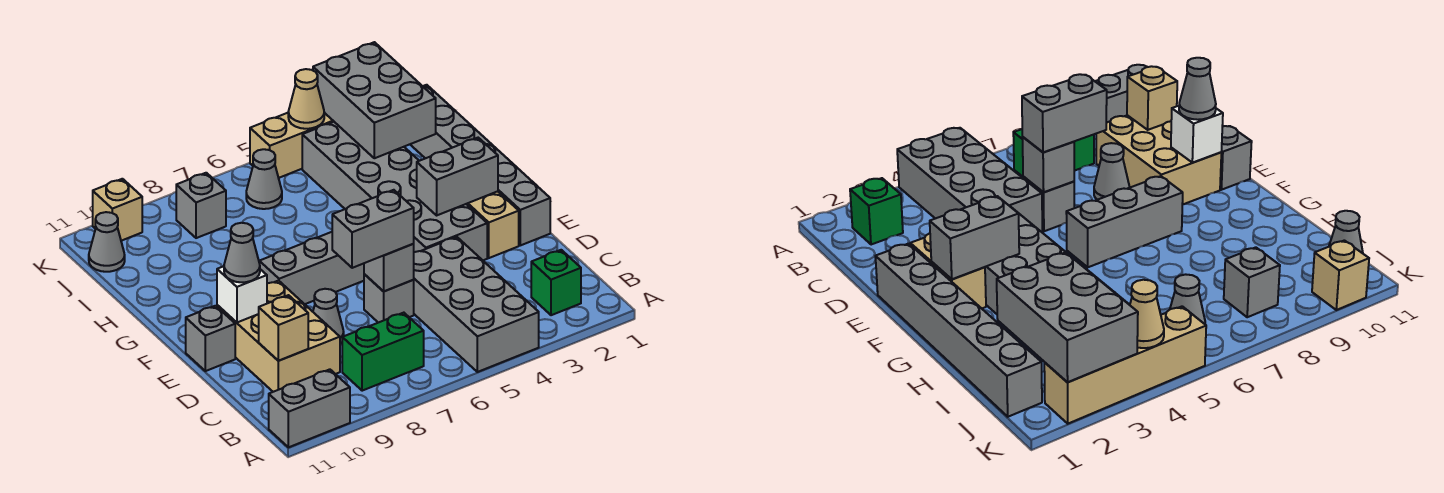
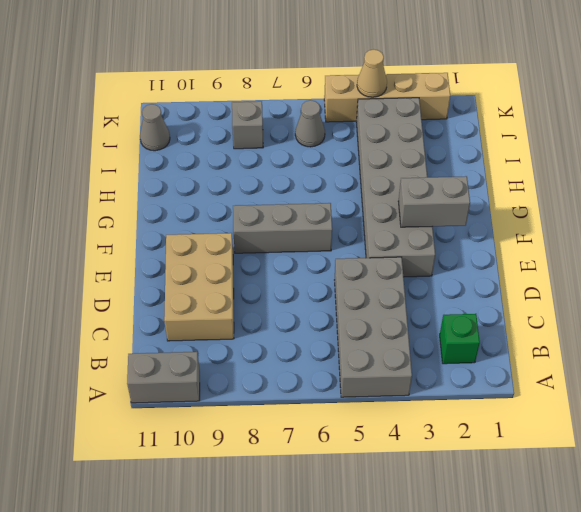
none -> green 1x2 brick [342,313,424,391]
none -> grey 1x1 brick [364,274,414,323]
none -> grey 1x1 cone [313,289,344,344]

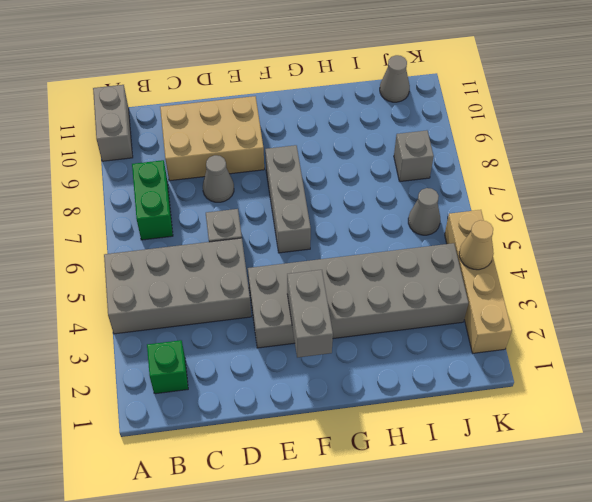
none -> grey 1x6 brick [410,85,550,245]
none -> tan 1x2 brick [467,191,519,258]
none -> grey 1x1 brick [186,306,235,371]

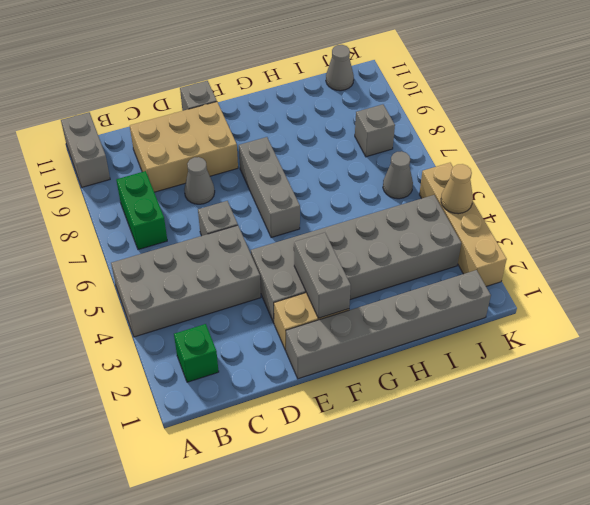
none -> tan 1x1 brick [93,179,142,241]
none -> tan 1x1 brick [259,295,308,361]
none -> grey 1x1 brick [364,244,414,291]

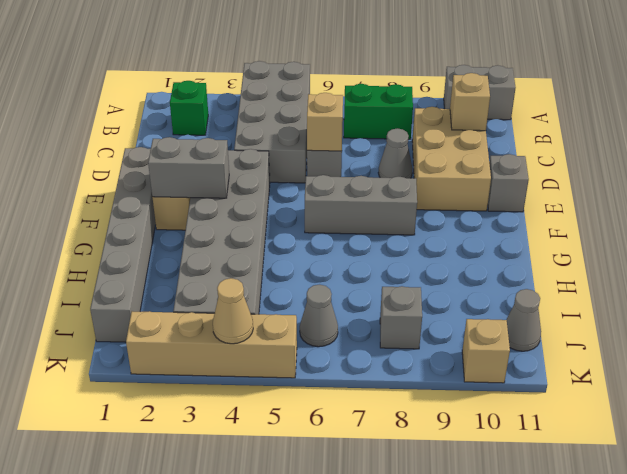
tan 1x1 brick [307,93,343,151] -> grey 1x1 brick [364,244,414,291]
none -> white 1x1 brick [217,266,267,322]
none -> grey 2x3 brick [313,42,436,158]
none -> grey 1x2 brick [332,190,414,268]

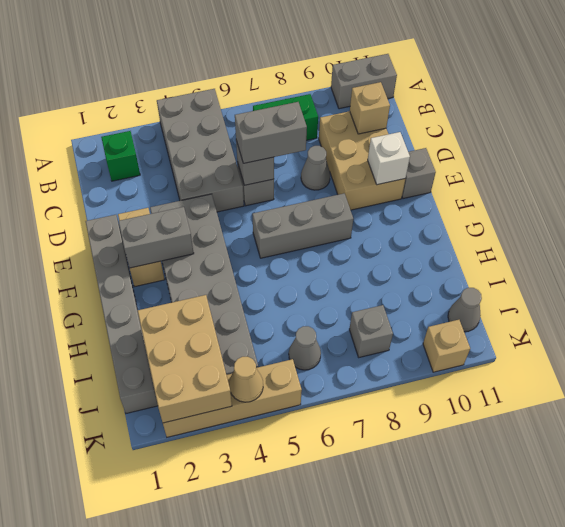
tan 2x3 brick [138,295,232,423] -> grey 2x3 brick [313,42,436,158]
none -> grey 1x1 cone [224,223,260,282]

